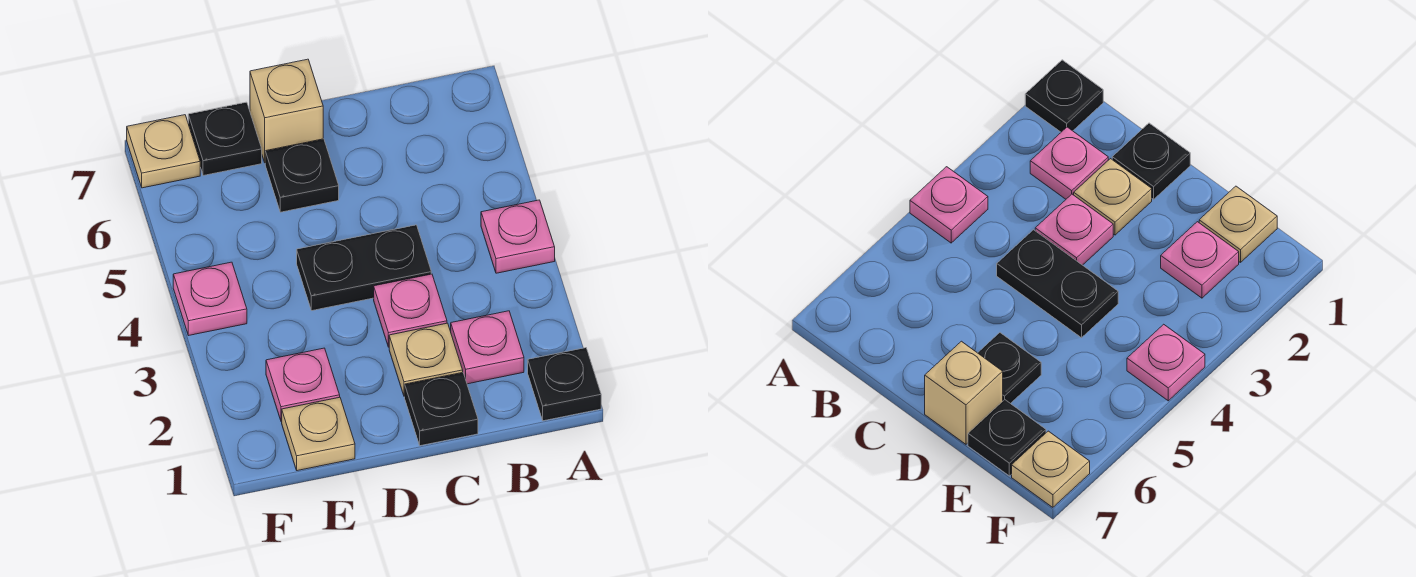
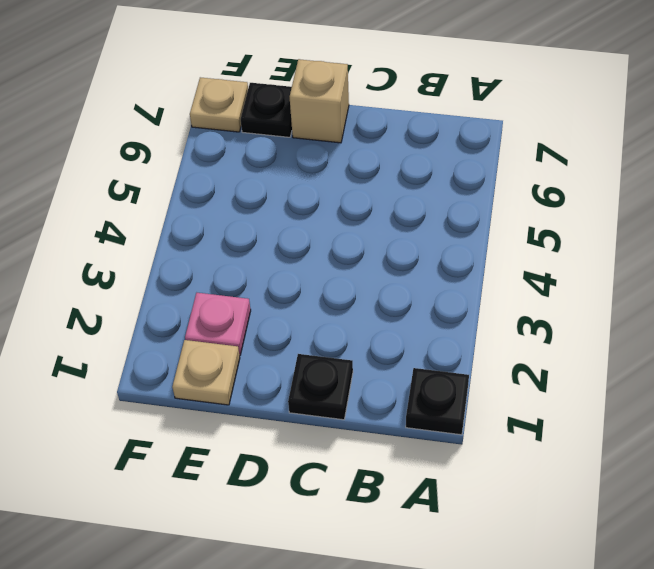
none -> pink 1x1 plate [481,200,555,273]
none -> pink 1x1 plate [451,311,524,384]
none -> tan 1x1 plate [389,323,463,397]

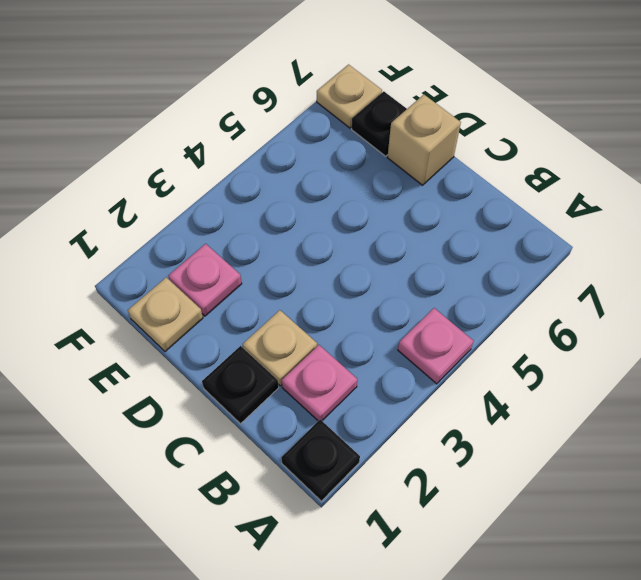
none -> pink 1x1 plate [374,274,447,347]
none -> black 1x2 plate [297,225,431,311]
none -> black 1x1 plate [265,139,339,212]

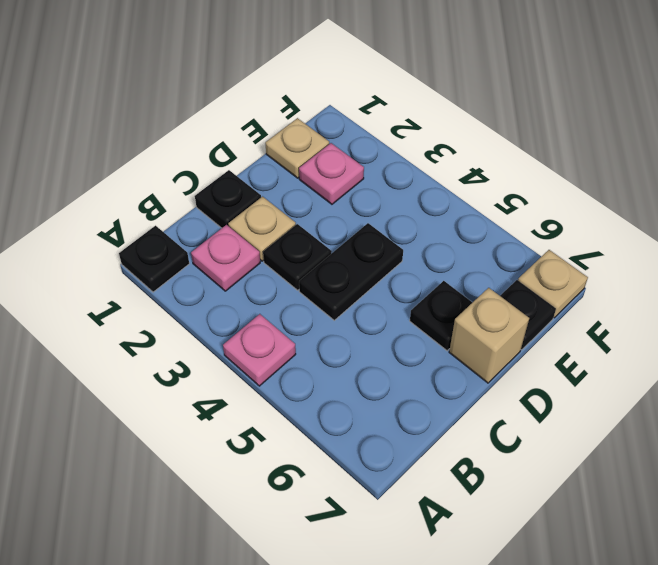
black 1x1 plate [263,224,332,290] -> pink 1x1 plate [374,274,447,347]
none -> pink 1x1 plate [173,262,247,336]

